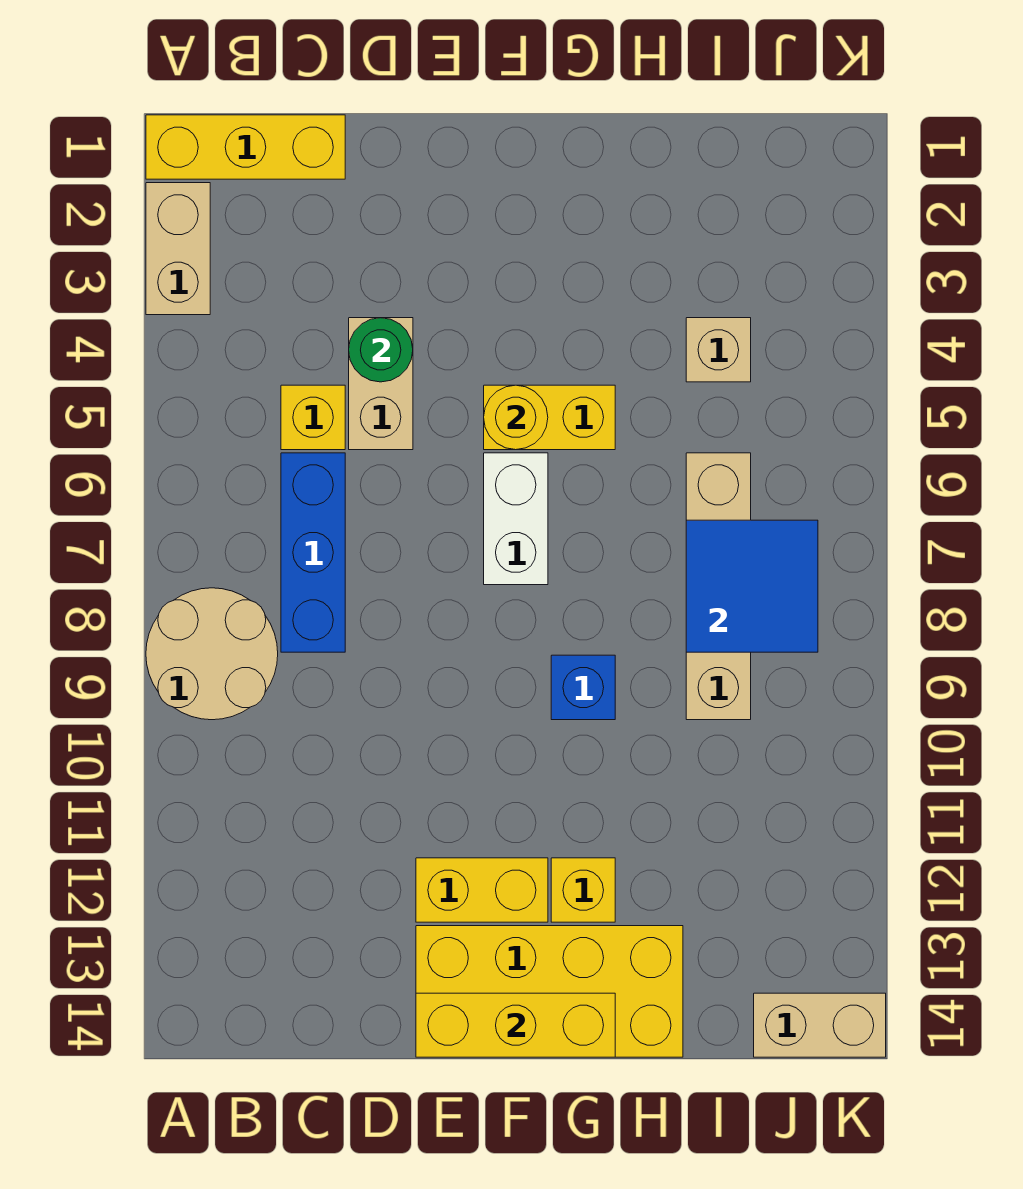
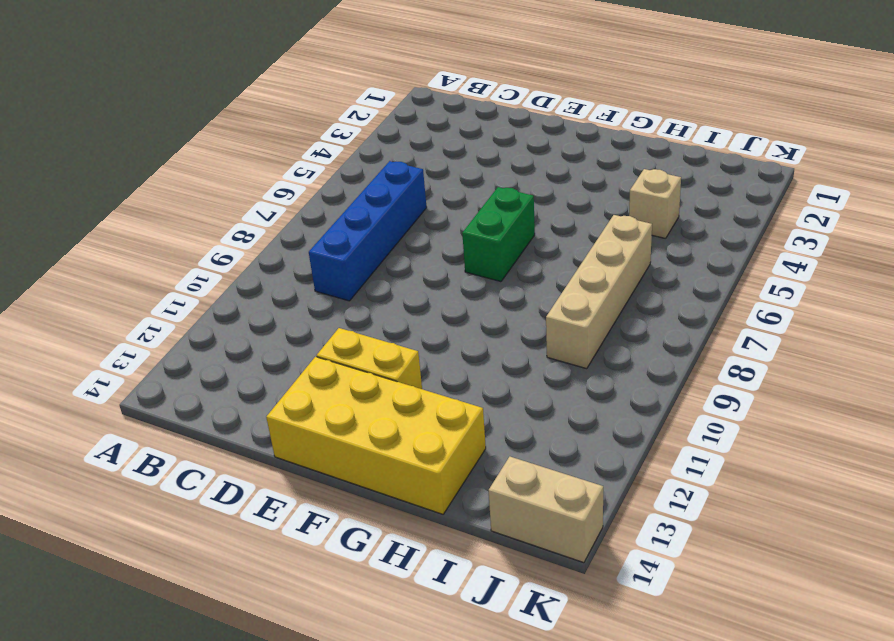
blue 1x4 brick [309,161,427,301] -> blue 1x3 brick [281,453,345,652]
green 1x2 brick [462,187,535,282] -> white 1x2 brick [484,453,548,585]
none -> yellow 1x3 brick [146,115,345,179]
none -> tan 1x2 brick [146,183,210,315]
none -> tan 2x2 round brick [146,588,278,720]

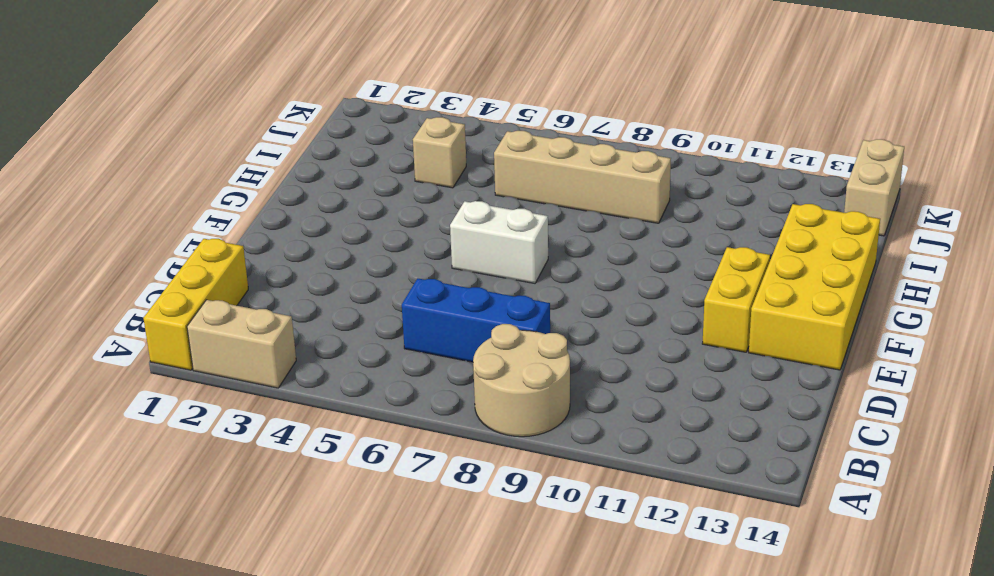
none -> yellow 1x1 brick [281,385,345,450]
none -> tan 1x2 brick [349,318,413,450]
none -> yellow 1x2 brick [484,385,615,450]

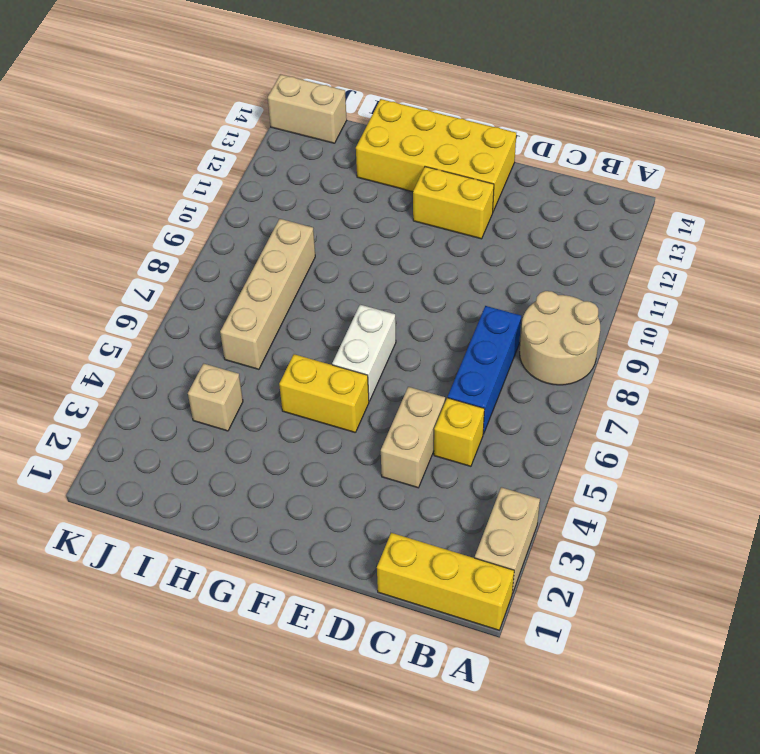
none -> blue 1x1 brick [551,655,615,720]
none -> yellow 1x1 brick [551,858,615,922]
none -> green 1x1 round brick [349,318,413,382]

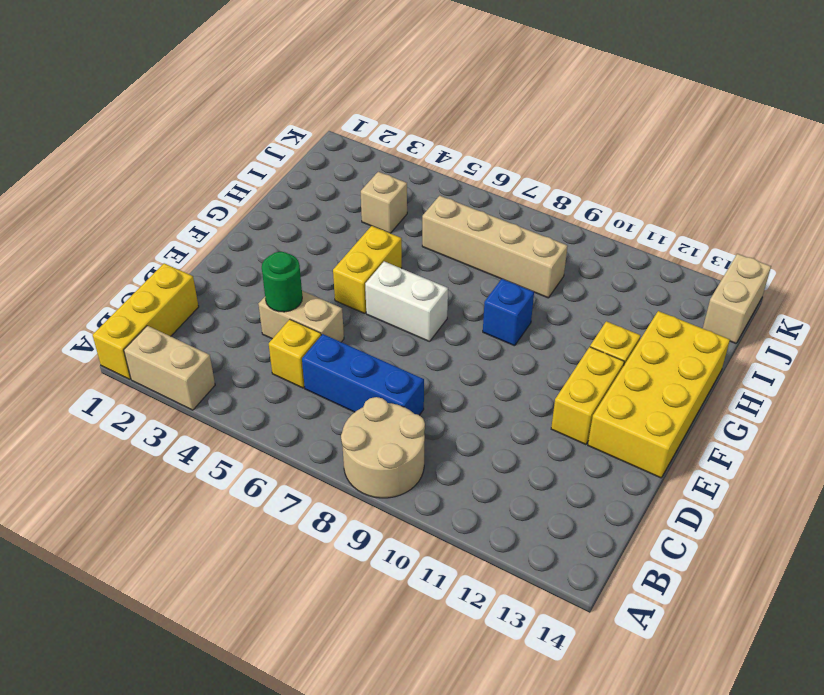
none -> yellow 1x3 brick [416,993,615,1057]
none -> yellow 1x1 round brick [484,385,548,450]
none -> blue 2x2 tile [686,520,818,652]

